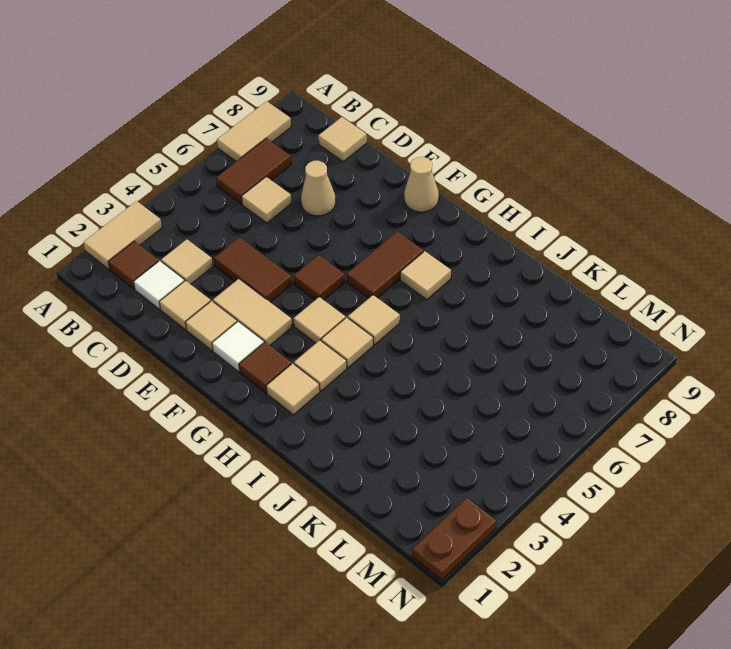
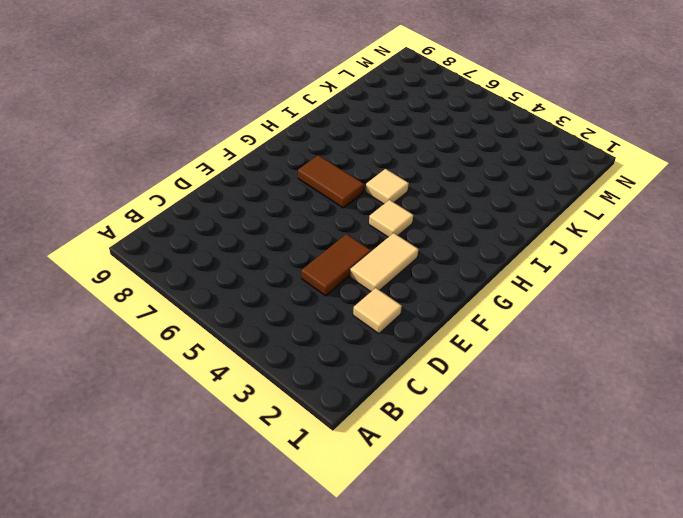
none -> tan 1x2 tile [83,201,162,269]
none -> tan 1x2 tile [217,101,291,162]
none -> brown 1x1 tile [108,241,159,289]

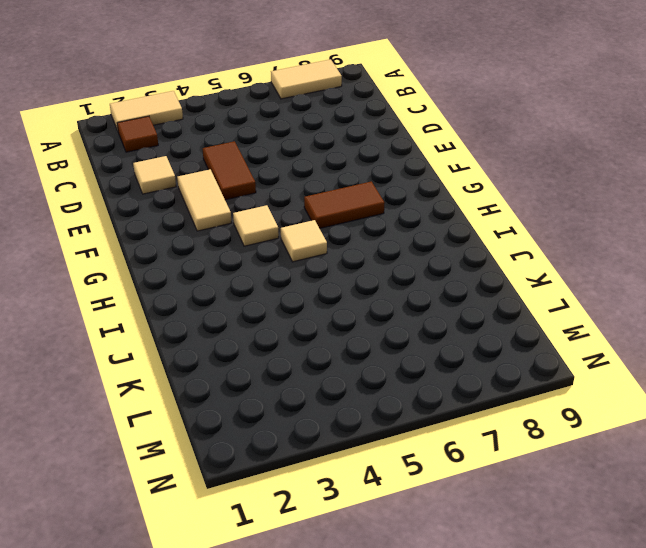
none -> brown 1x2 tile [216,138,291,204]
none -> white 1x1 tile [134,261,184,309]
none -> tan 1x1 tile [161,239,213,284]

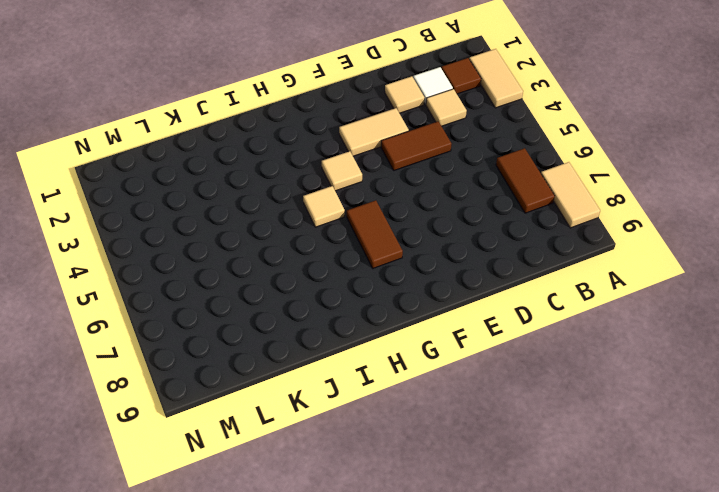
none -> tan 1x1 tile [241,177,291,223]
none -> tan 1x1 tile [318,117,367,162]
none -> tan 1x1 cone [301,161,336,216]

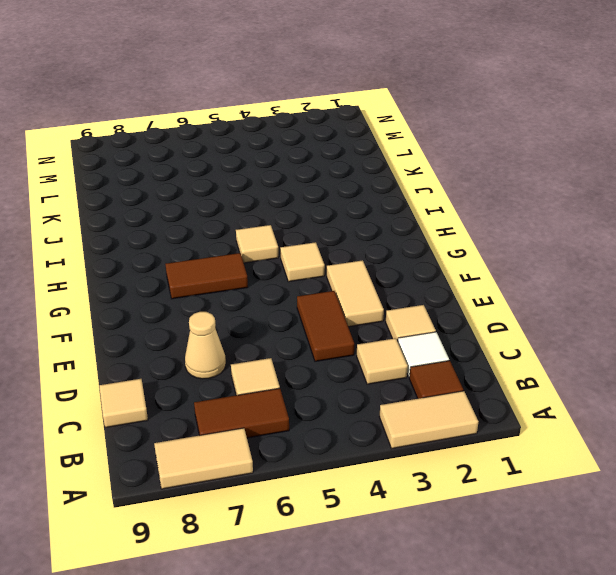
none -> tan 1x1 tile [185,301,237,350]
none -> white 1x1 tile [212,321,264,371]
none -> brown 1x1 tile [294,255,345,300]

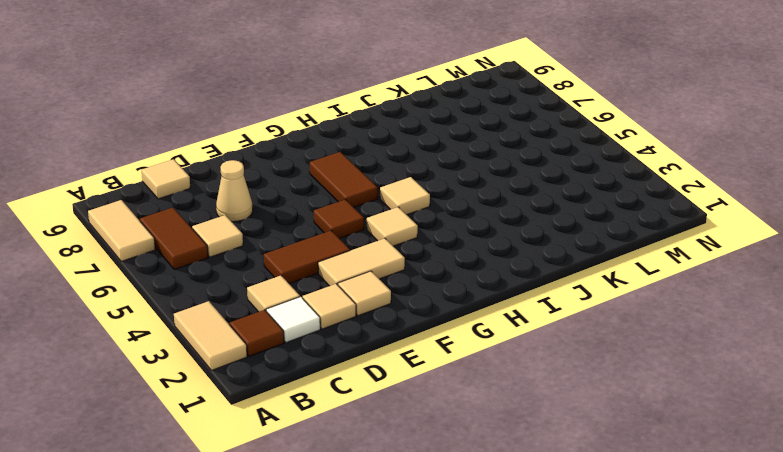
none -> white 1x1 tile [212,321,264,371]
none -> tan 1x1 cone [404,157,439,212]
none -> brown 1x1 tile [239,342,291,393]

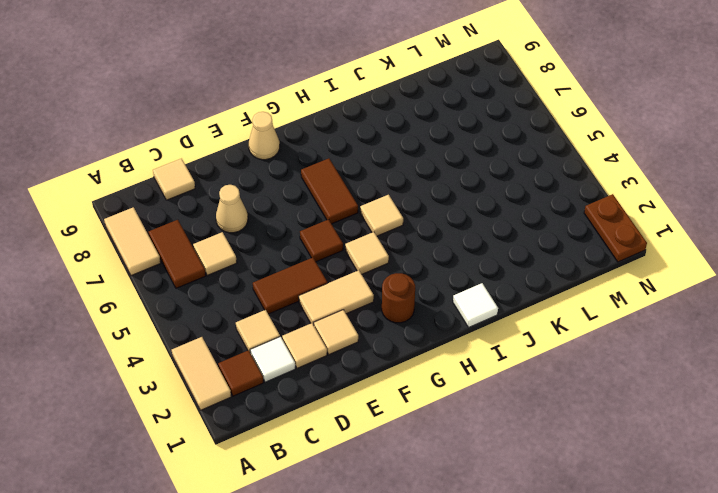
brown 1x1 round brick [382,273,415,323] -> brown 1x1 tile [239,342,291,393]
white 1x1 tile [453,283,498,327] -> white 1x1 tile moved to [212,321,264,371]
none -> tan 1x1 tile [266,363,320,415]
none -> tan 1x1 tile [294,340,347,391]
none -> tan 1x1 tile [321,317,373,368]

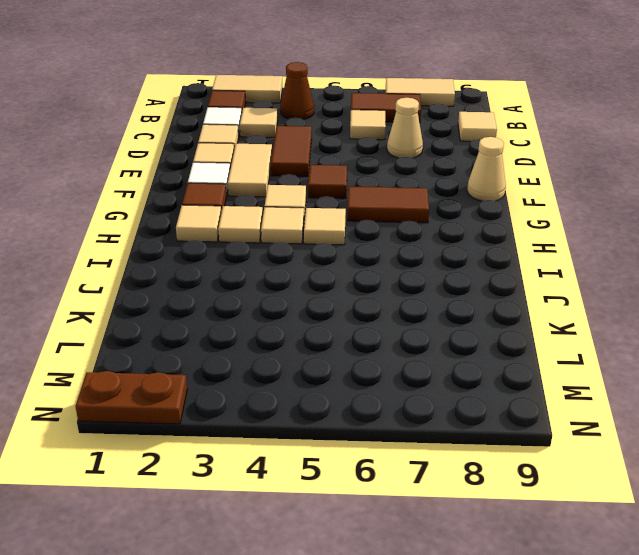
brown 1x1 cone [281,62,314,120] -> none
none -> tan 1x1 tile [400,251,451,300]

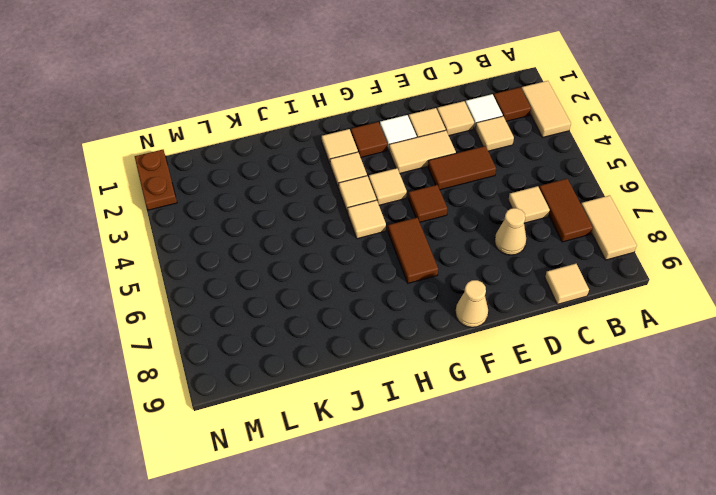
none -> tan 1x1 tile [400,251,451,300]

